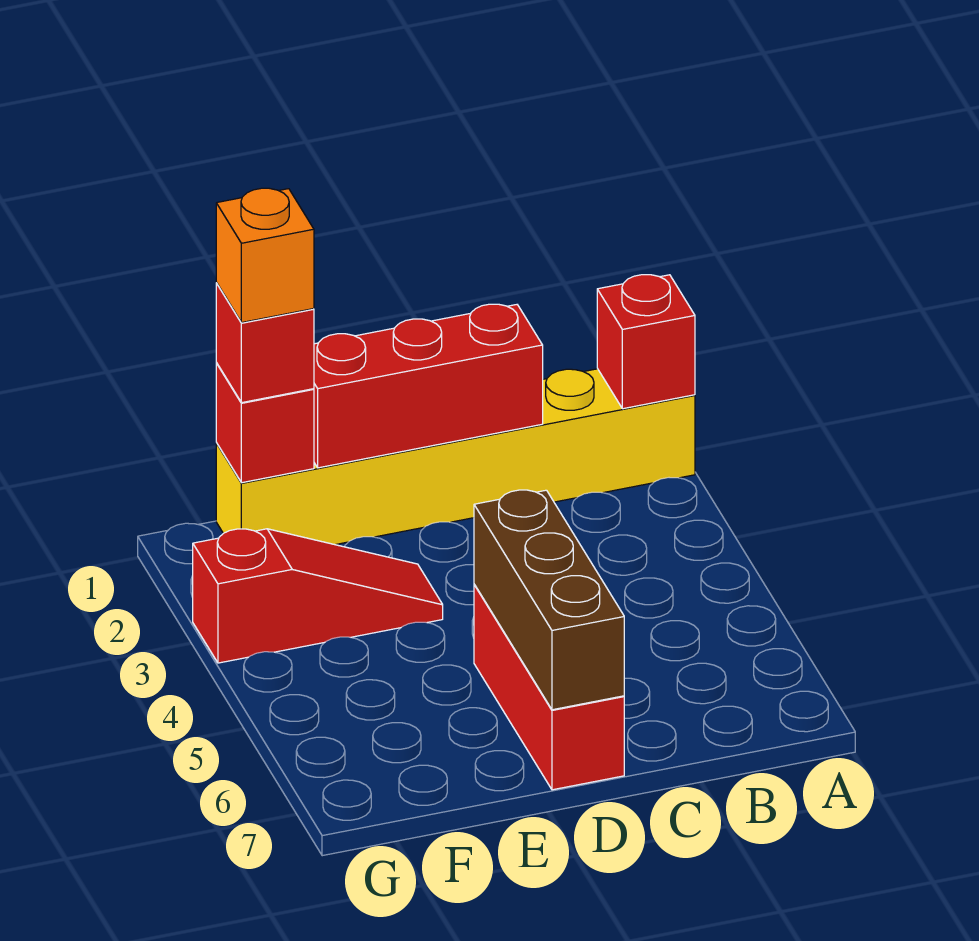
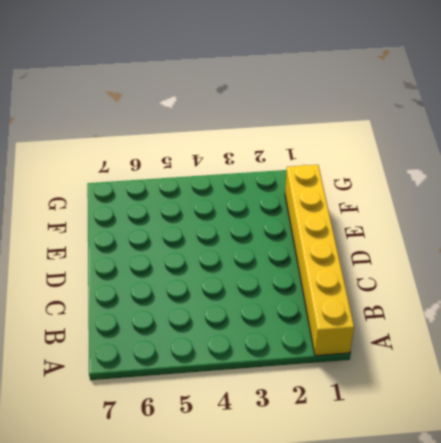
none -> red 1x3 brick [474,584,624,790]
none -> red 1x3 slope [193,529,443,663]

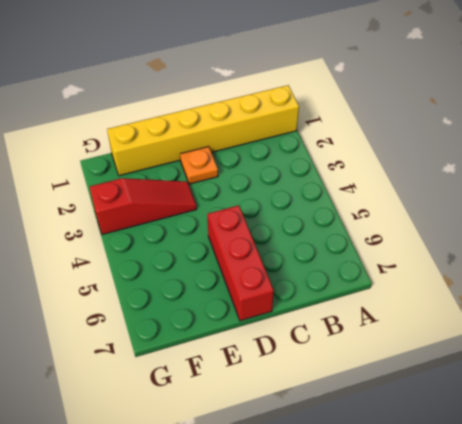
orange 1x1 plate [180,147,218,184] -> none
none -> red 1x1 brick [597,275,695,409]
none -> red 1x3 brick [314,304,543,468]

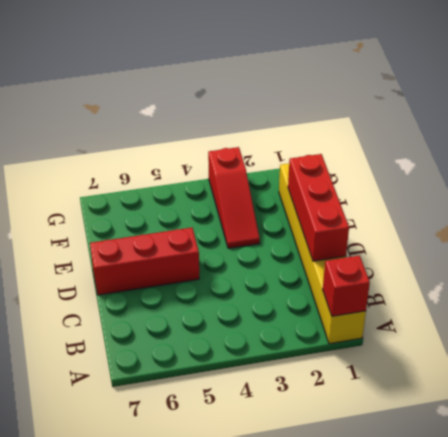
none -> brown 1x3 brick [474,490,624,710]
none -> red 1x1 brick [216,363,314,483]

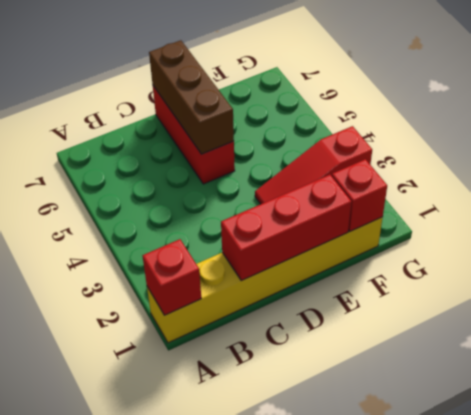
none -> red 1x1 brick [216,283,314,403]
none -> orange 1x1 brick [216,188,314,323]

